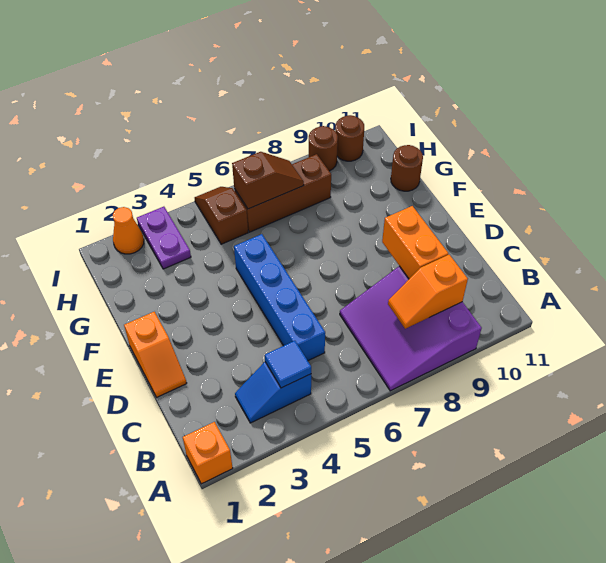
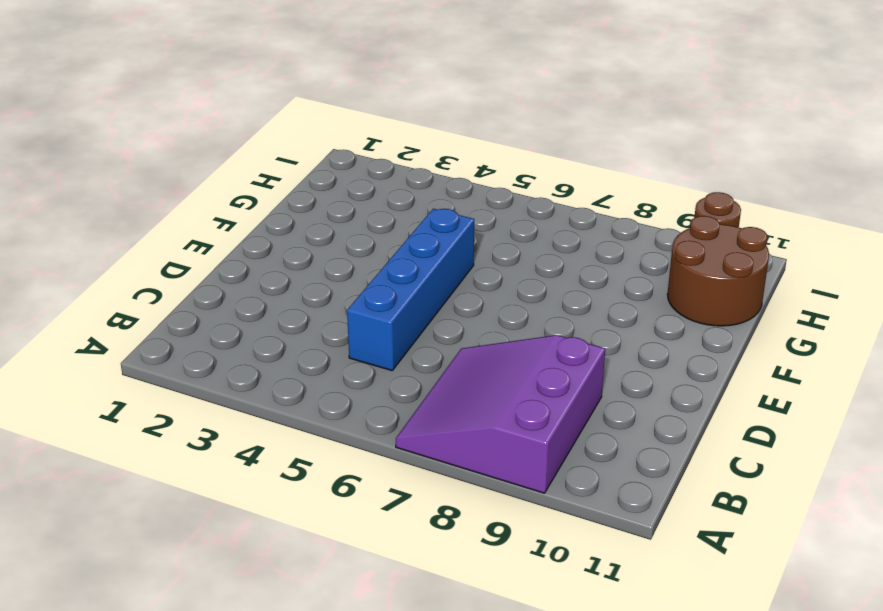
brown 2x2 round brick [667,216,769,326] -> brown 1x1 round brick [391,145,423,191]
none -> orange 1x1 brick [183,422,233,484]
none -> blue 1x2 slope [235,362,311,423]
none -> orange 1x2 slope [124,312,187,397]

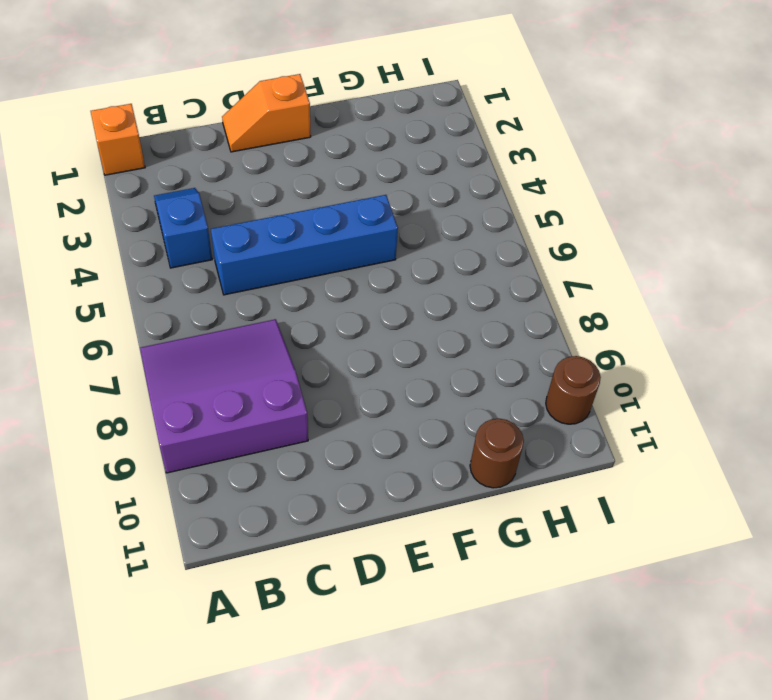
none -> purple 1x2 plate [137,207,191,269]
none -> brown 1x2 slope [195,187,248,244]
none -> brown 1x3 brick [234,154,331,232]

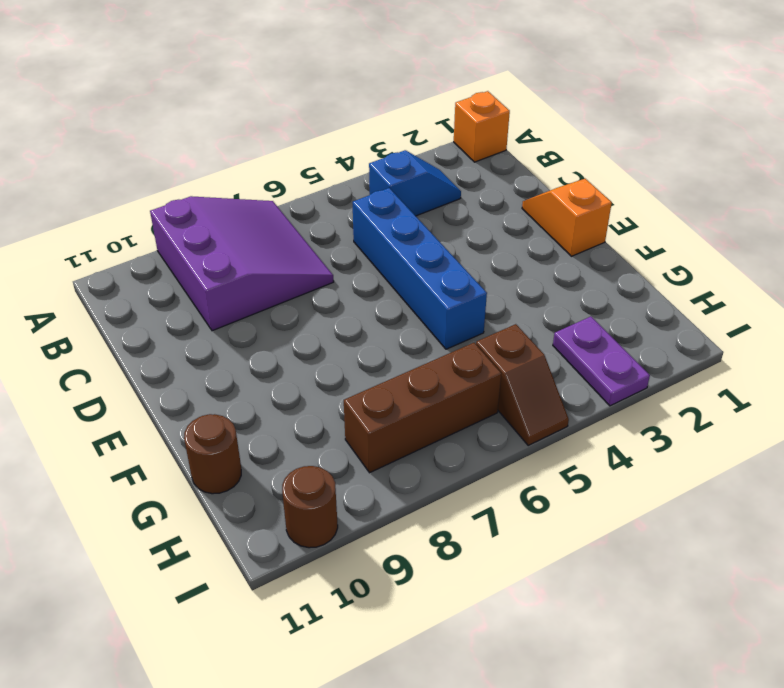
none -> orange 1x1 cone [113,207,144,254]
none -> brown 1x1 round brick [309,126,338,171]
none -> blue 1x1 tile [265,341,311,388]

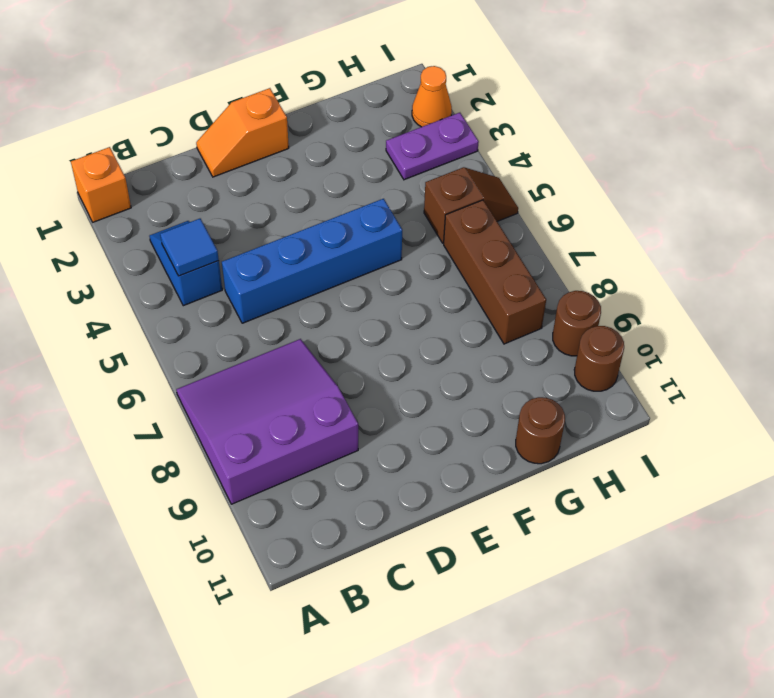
none -> orange 1x2 slope [388,255,468,329]
none -> orange 1x2 brick [382,206,448,279]
none -> brown 1x2 slope [232,152,304,209]

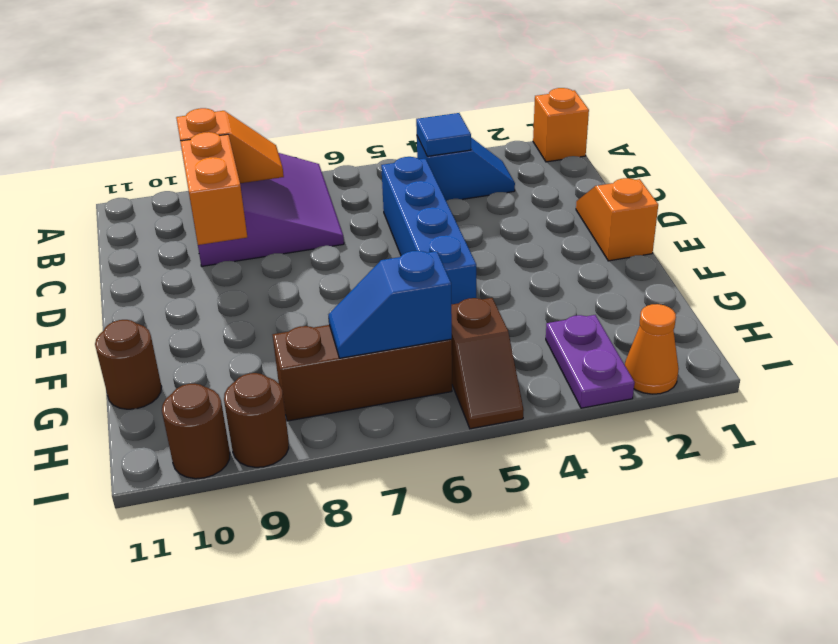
blue 1x2 slope [329,251,452,358] -> brown 1x2 slope [232,152,304,209]

